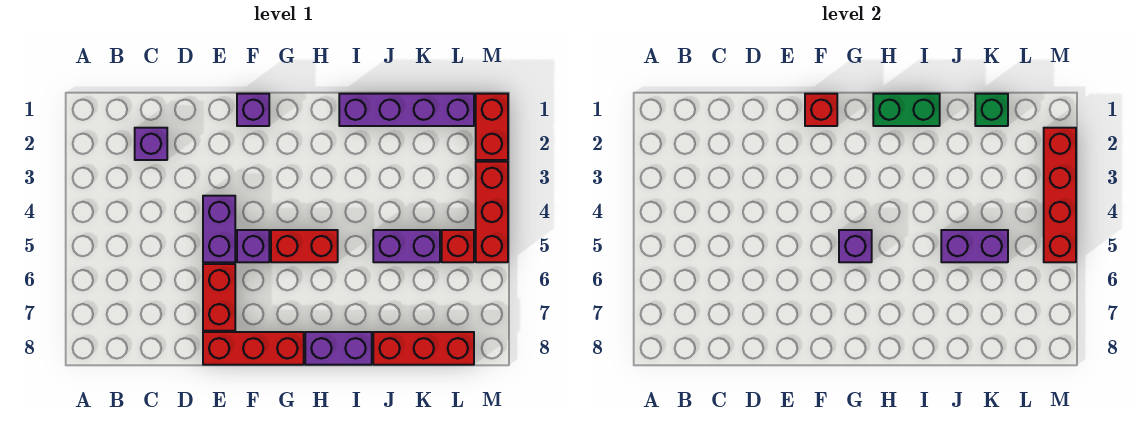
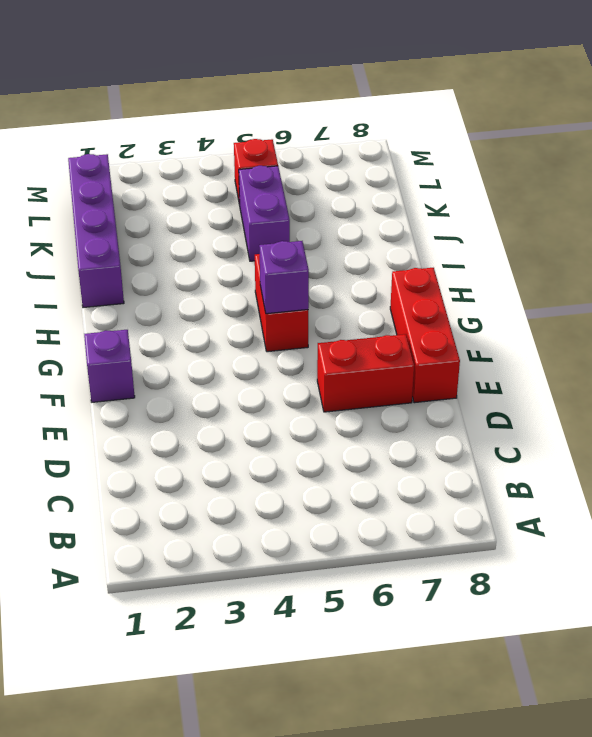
none -> purple 1x1 brick [135,128,167,160]
none -> purple 1x2 brick [203,196,235,262]
none -> purple 1x1 brick [237,230,269,262]

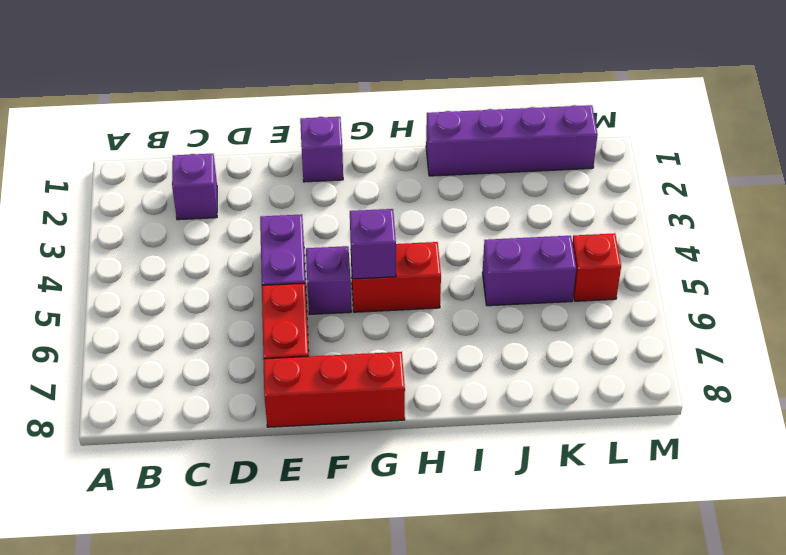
none -> purple 1x2 brick [305,332,372,365]
none -> red 1x3 brick [373,332,474,365]
none -> red 1x2 brick [476,94,508,160]

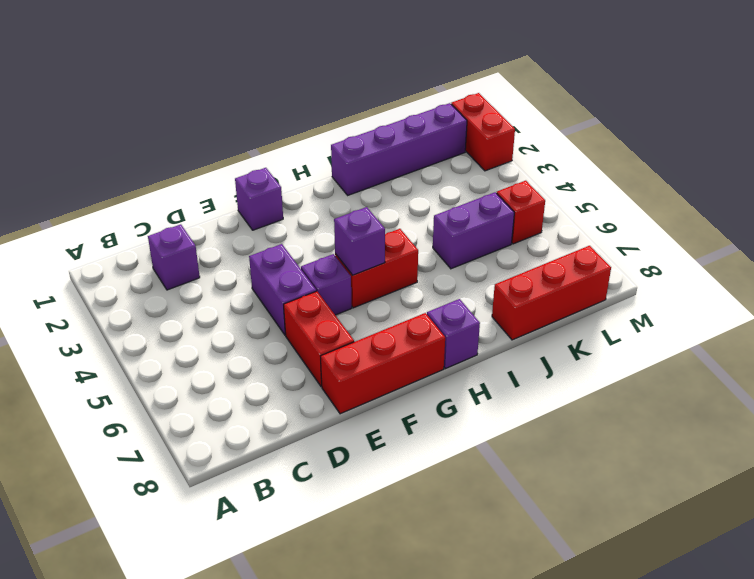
purple 1x1 brick [427,299,480,369] -> purple 1x2 brick [305,332,372,365]
none -> red 1x3 brick [476,162,508,262]
none -> red 1x1 brick [805,94,837,126]
none -> green 1x2 brick [873,94,940,126]

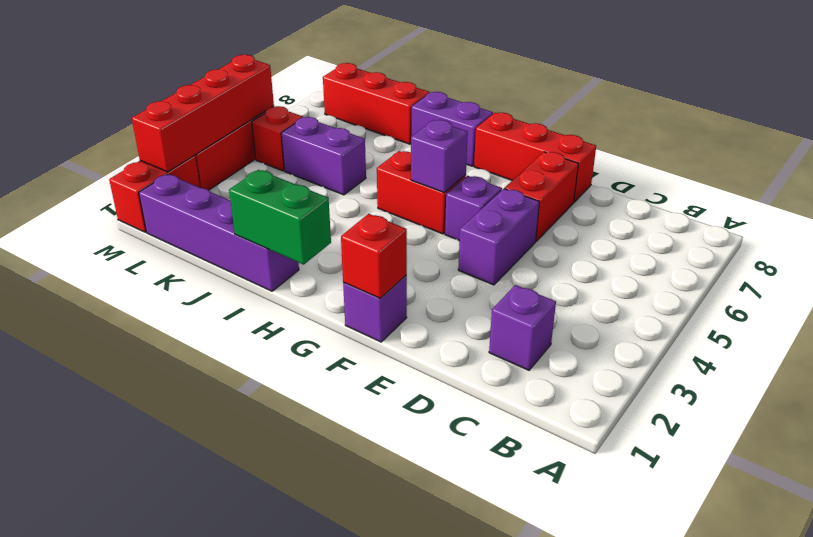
none -> purple 1x2 brick [941,230,1008,262]
none -> green 1x1 brick [975,94,1008,126]

